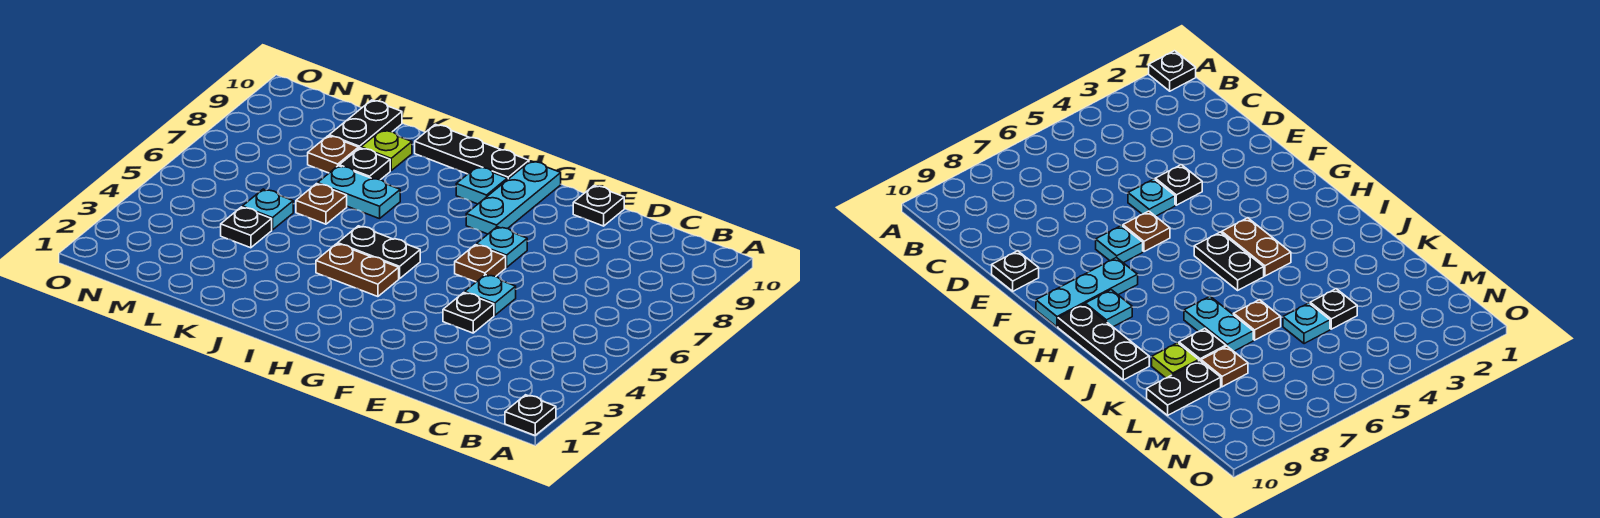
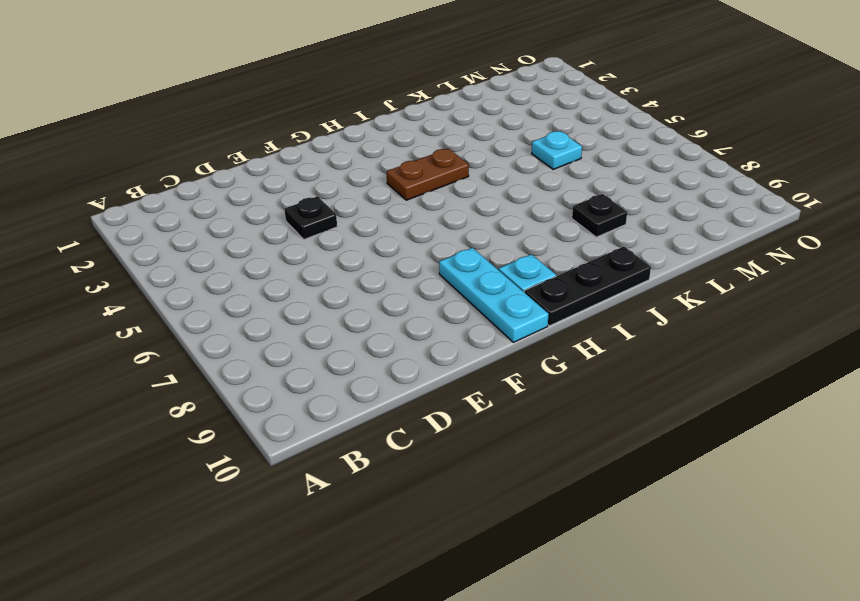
none -> black 1x1 plate [505,395,556,435]
none -> cyan 1x1 plate [465,275,516,315]
none -> black 1x1 plate [573,185,624,226]

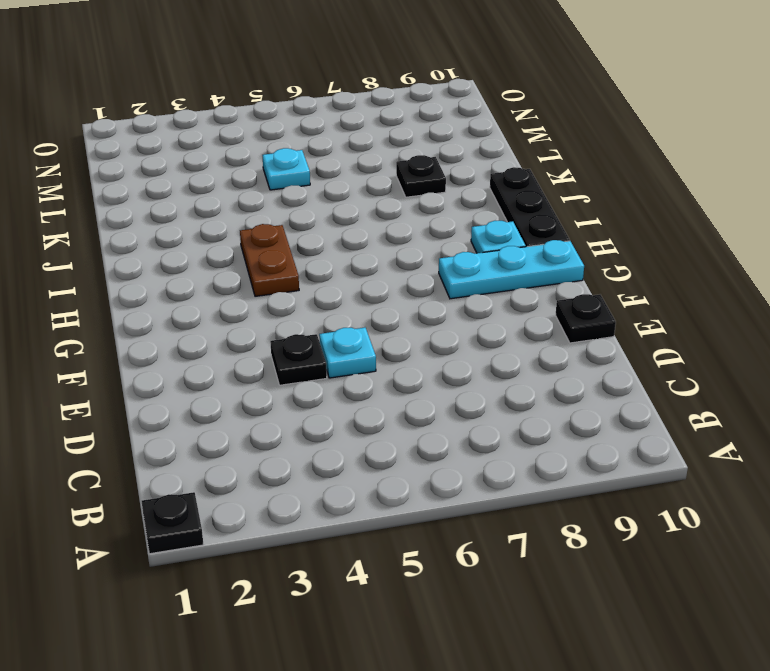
none -> brown 1x1 plate [455,245,506,282]
none -> cyan 1x1 plate [476,227,527,267]
none -> black 1x2 plate [338,226,420,279]

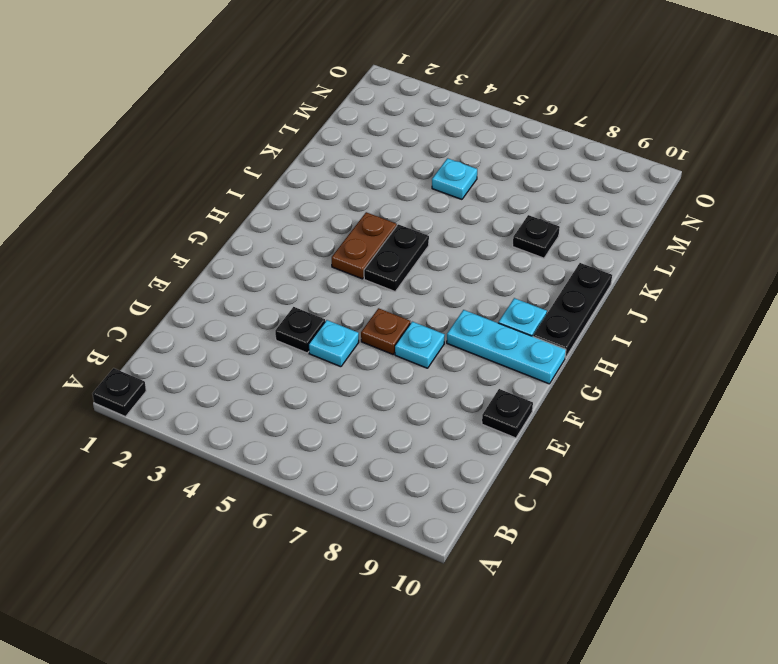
none -> cyan 1x2 plate [318,166,400,219]
none -> brown 1x1 plate [296,184,347,224]
none -> lime 1x1 plate [361,130,412,171]

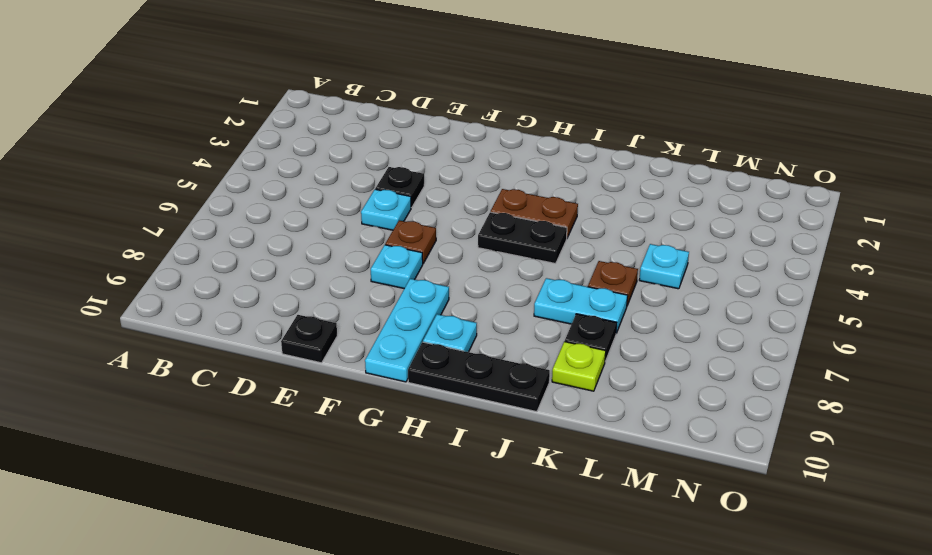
none -> black 1x1 plate [505,395,556,435]
none -> black 1x1 plate [221,207,272,248]
none -> brown 1x1 plate [308,136,358,173]

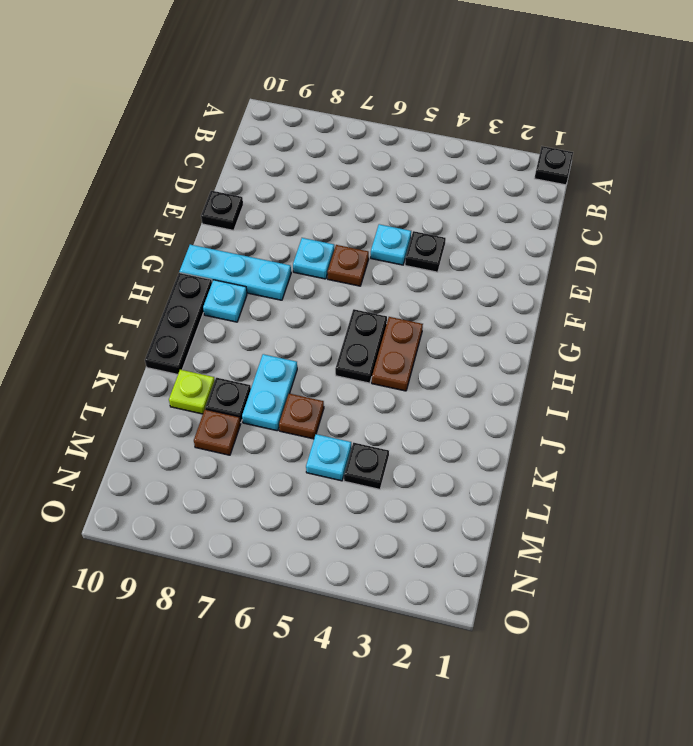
none -> black 1x2 plate [329,100,402,149]

